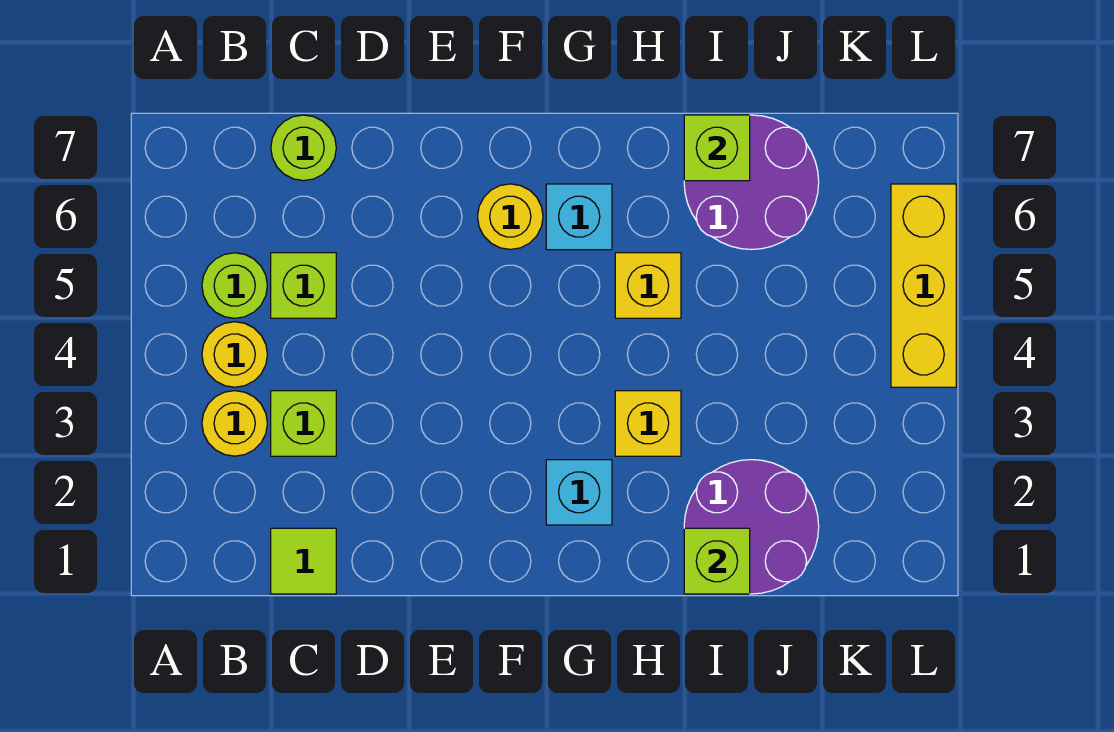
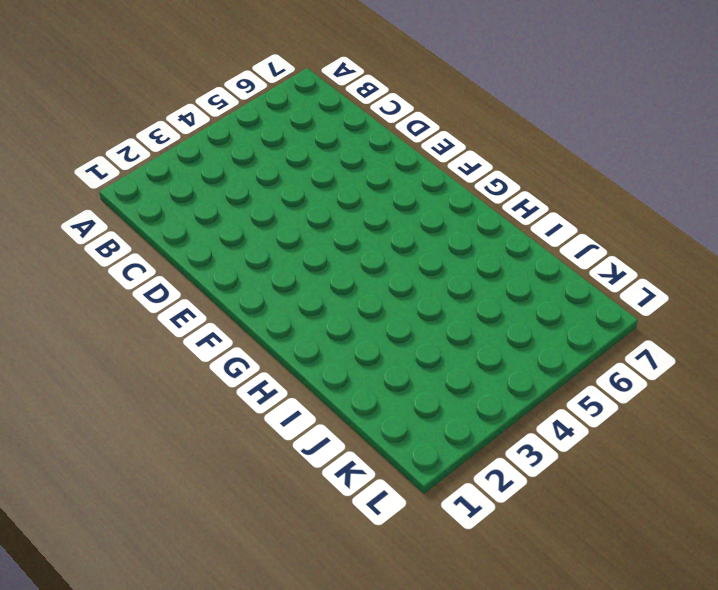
none -> yellow 1x1 round brick [202,391,267,456]
none -> yellow 1x1 round brick [202,322,267,387]
none -> lime 1x1 round brick [202,253,267,318]

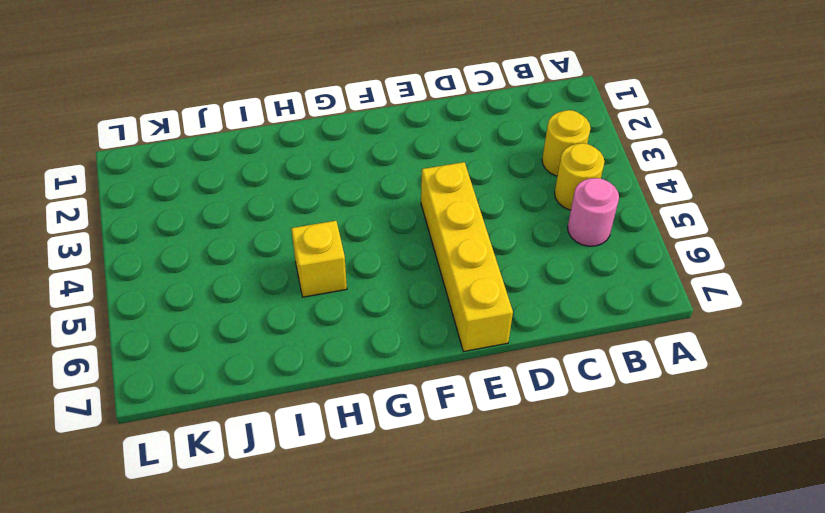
pink 1x1 round brick [568,178,619,246] -> lime 1x1 round brick [202,253,267,318]
yellow 1x4 brick [421,162,513,351] -> none
none -> lime 1x1 tile [271,528,336,594]
none -> lime 1x1 brick [271,391,336,456]
none -> lime 1x1 brick [271,253,336,318]

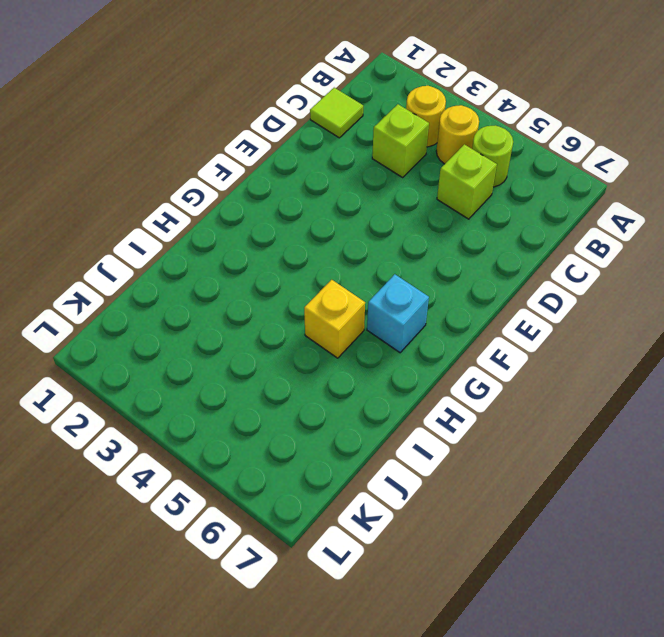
none -> lime 1x1 round brick [271,115,336,181]
none -> yellow 1x1 round brick [478,184,543,249]
none -> cyan 1x1 brick [546,460,612,525]

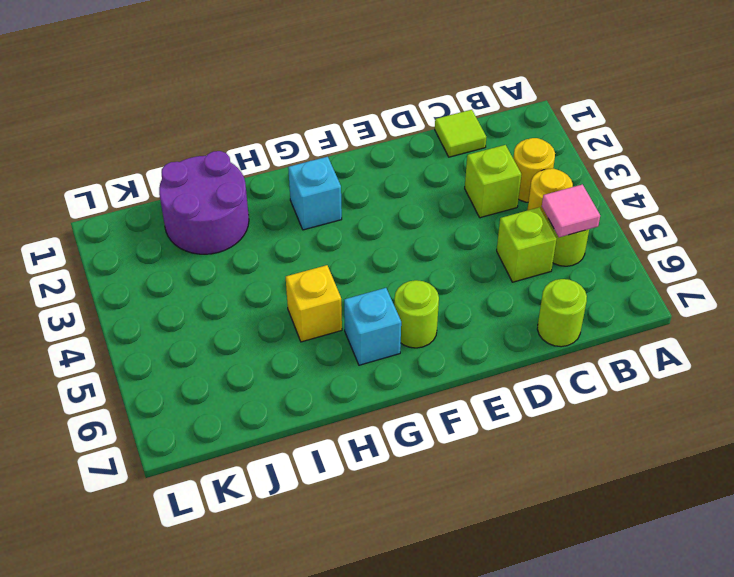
pink 1x1 tile [542,184,600,237] -> none
lime 1x1 round brick [394,280,439,348] -> yellow 1x1 round brick [478,184,543,249]
none -> yellow 1x1 brick [615,391,681,456]
none -> purple 2x2 round brick [684,115,819,249]
none -> yellow 1x3 brick [891,184,956,387]

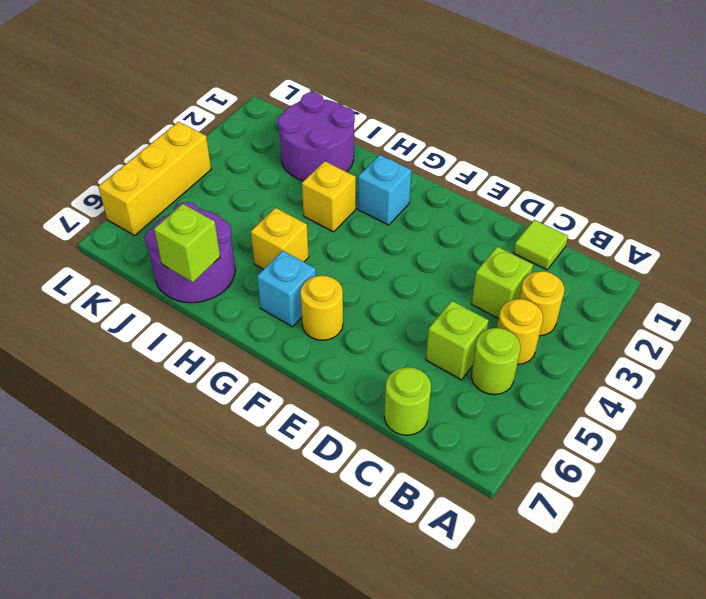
none -> lime 1x1 brick [684,528,750,594]

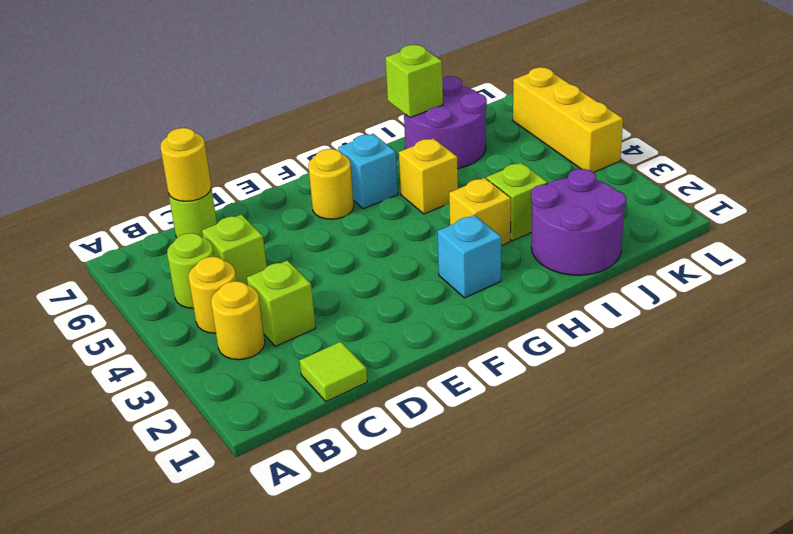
yellow 1x1 round brick [161,128,211,201] -> none
lime 1x1 brick [487,163,548,241] -> lime 1x1 brick moved to [684,528,750,594]

